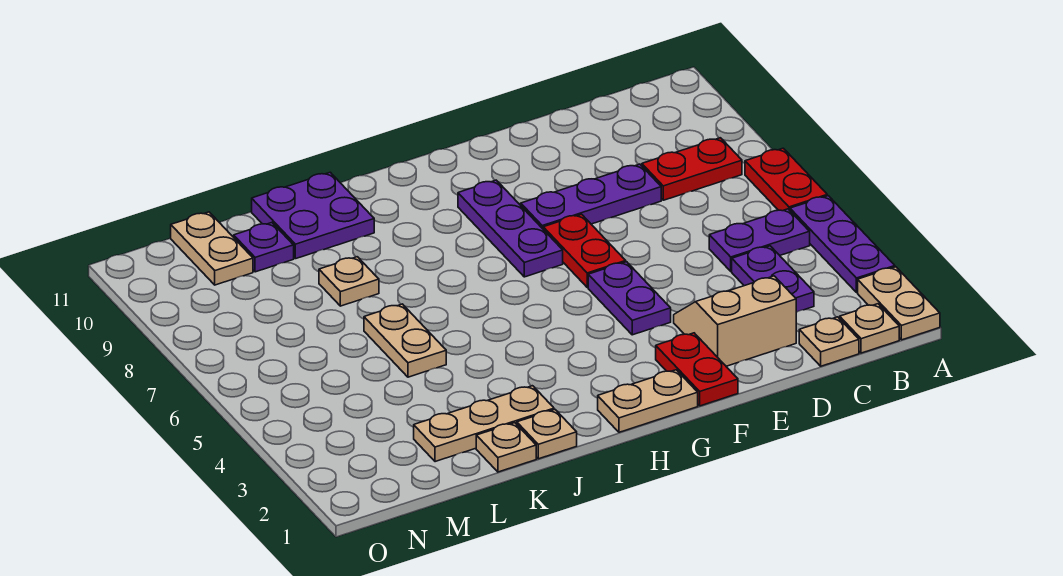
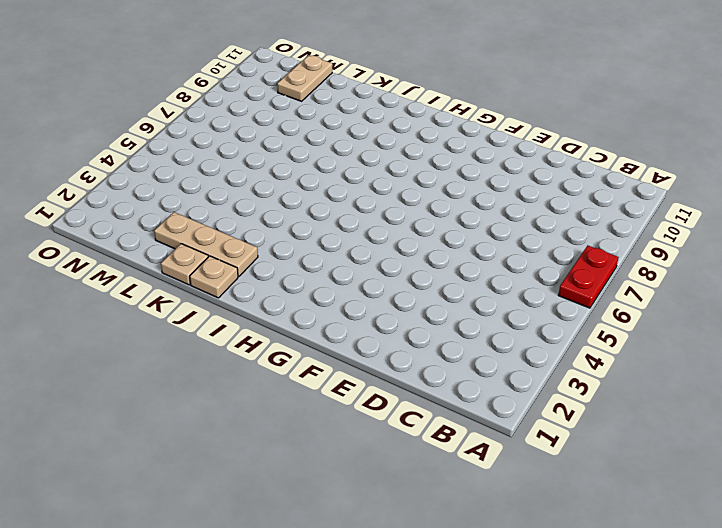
none -> tan 1x2 plate [858,267,940,340]
none -> purple 1x3 plate [790,196,895,293]
none -> tan 1x1 plate [840,304,899,353]

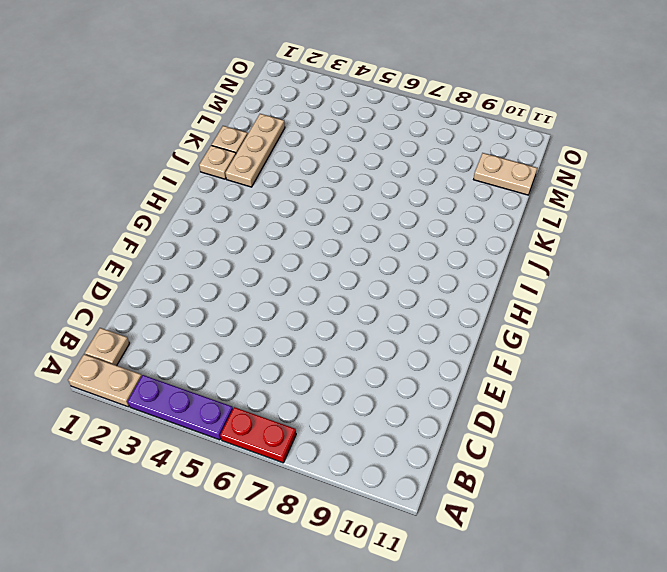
none -> purple 1x2 plate [709,209,810,271]
none -> red 1x2 plate [642,138,742,200]
none -> tan 1x1 plate [799,317,859,366]

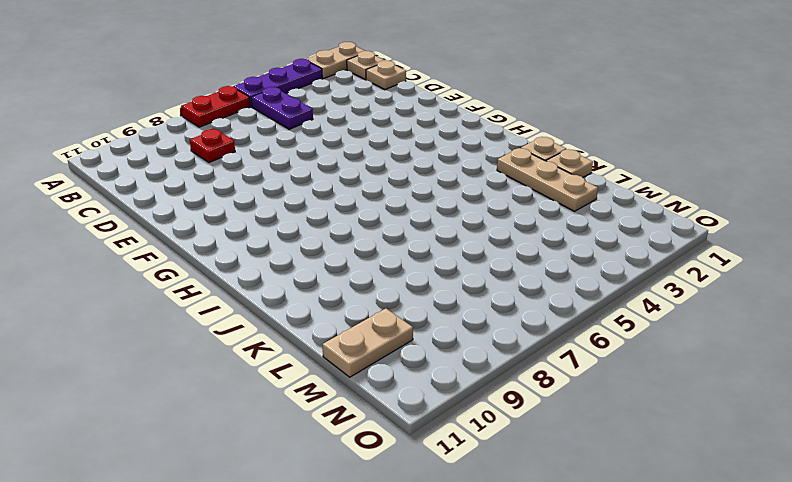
red 1x1 plate [190,129,235,163] -> red 1x2 plate [642,138,742,200]
none -> purple 1x2 plate [732,246,814,312]
none -> tan 2x2 slope [674,276,796,366]
none -> purple 1x3 plate [521,164,661,229]

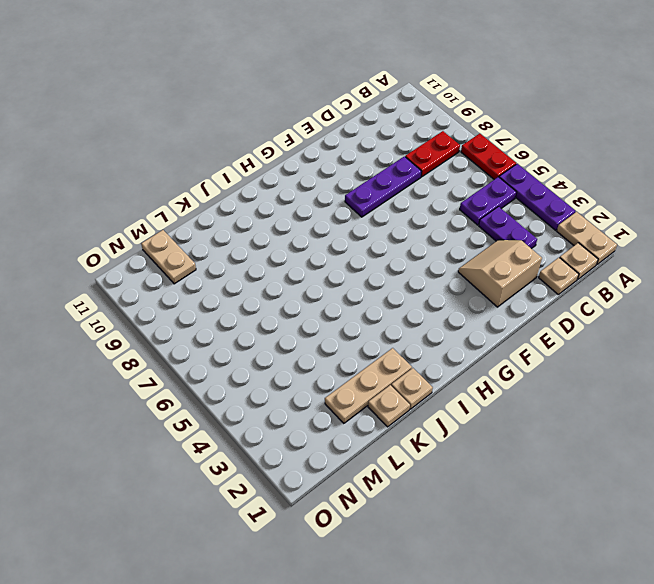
none -> red 1x2 plate [656,333,738,406]
none -> purple 1x2 plate [588,262,671,335]
none -> red 1x2 plate [543,214,626,287]

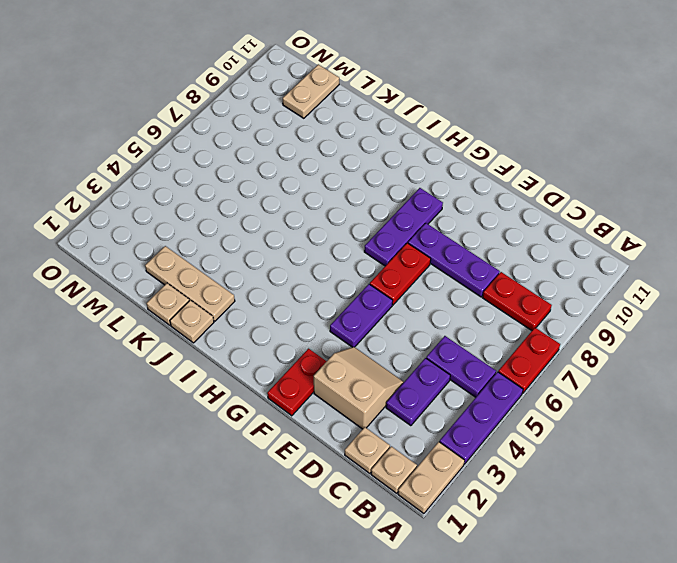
none -> tan 1x2 plate [598,370,698,432]
none -> purple 2x2 plate [252,172,374,259]
none -> tan 1x2 plate [364,304,446,377]

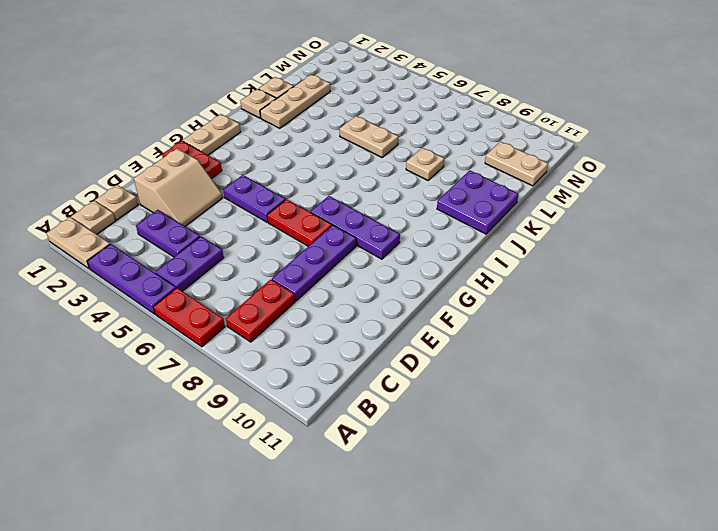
none -> purple 1x1 plate [234,223,294,272]

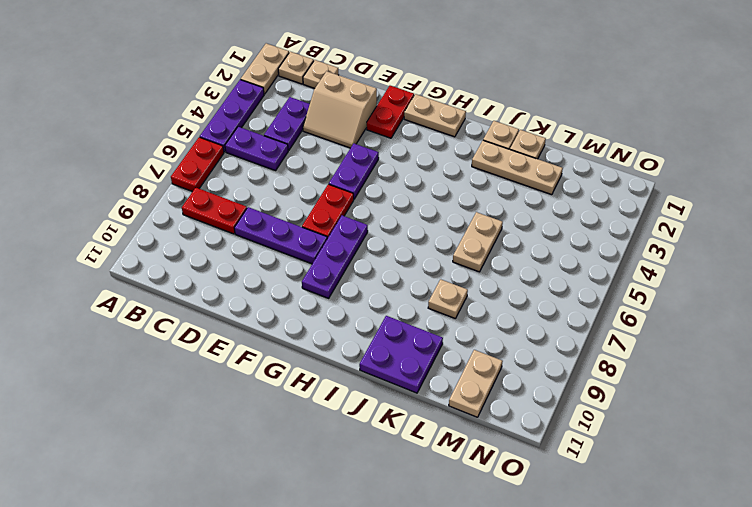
none -> purple 1x1 plate [234,223,294,272]

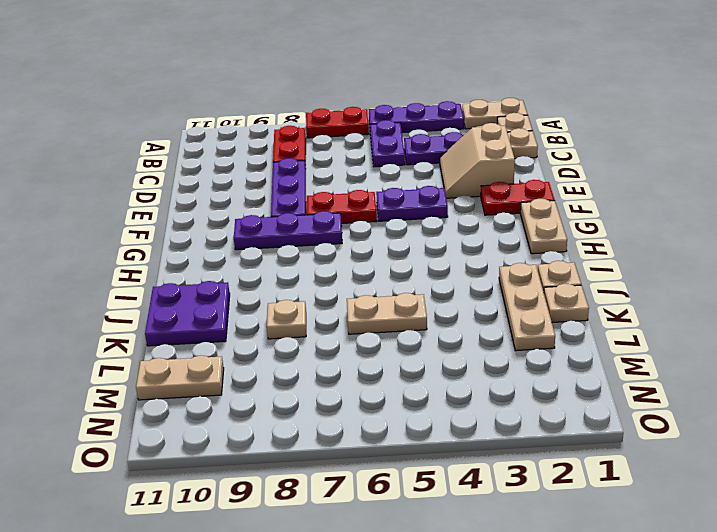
none -> purple 1x1 plate [234,223,294,272]

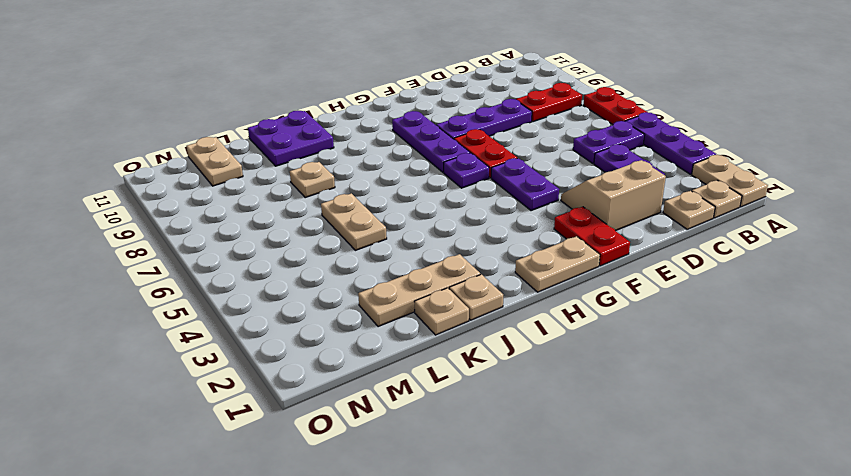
purple 1x1 plate [444,153,489,188] -> purple 1x1 plate moved to [234,223,294,272]

